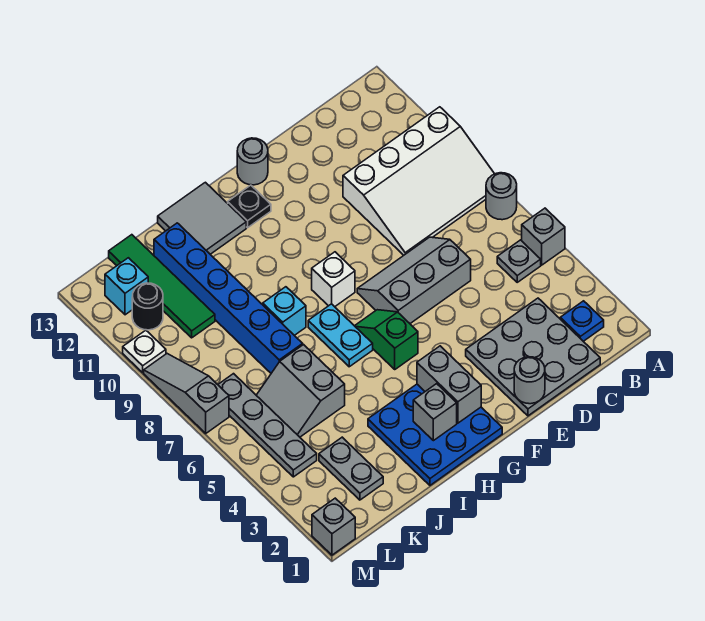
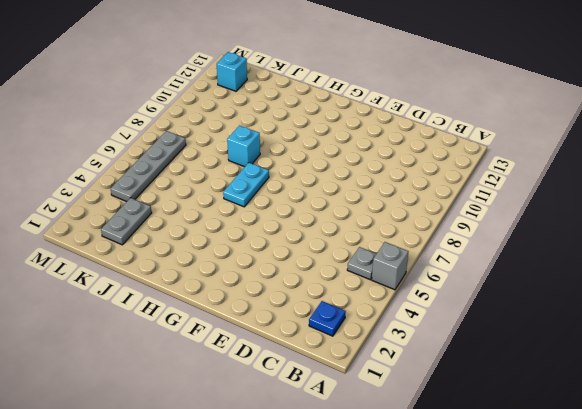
none -> grey 1x1 round brick [486,173,517,220]
none -> white 3x4 slope [343,107,494,255]
none -> grey 3x3 plate [466,298,600,416]

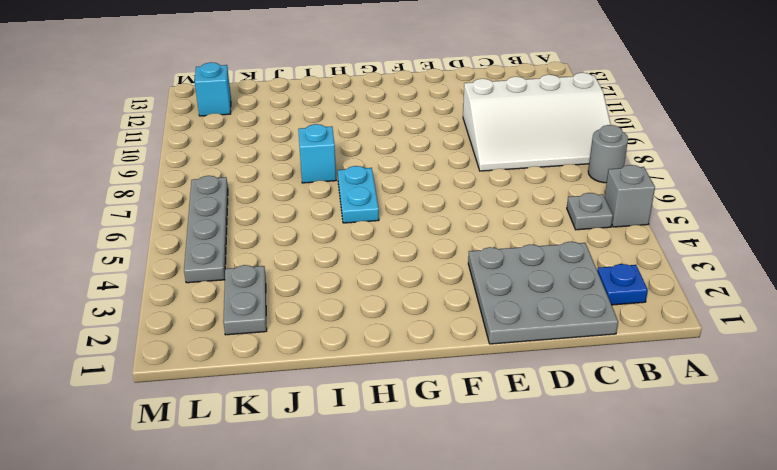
none -> grey 2x3 slope [357,237,471,323]
none -> grey 1x1 round brick [237,138,268,185]
none -> blue 3x3 plate [368,384,502,485]

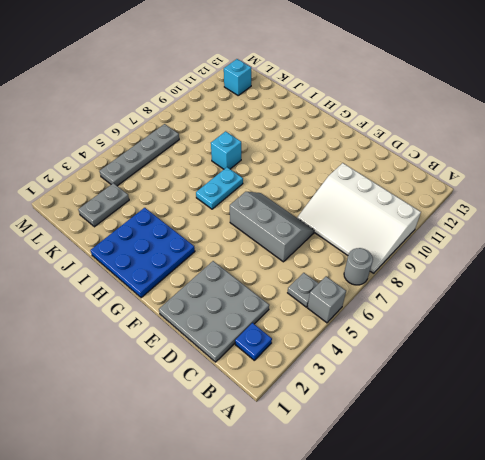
none -> grey 1x1 round brick [237,138,268,185]
none -> green 1x2 slope [355,310,418,369]
none -> white 1x1 brick [312,252,355,307]

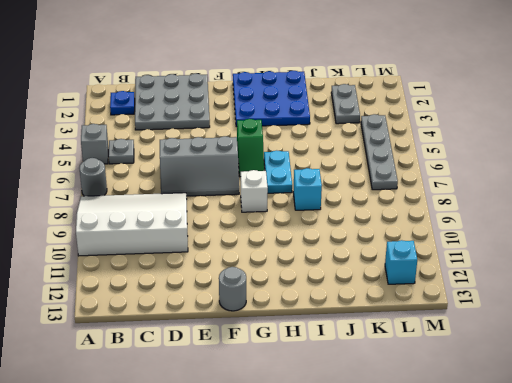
none -> black 1x1 plate [228,185,271,228]
none -> grey 2x2 tile [158,182,246,254]
none -> grey 2x2 slope [256,345,345,437]

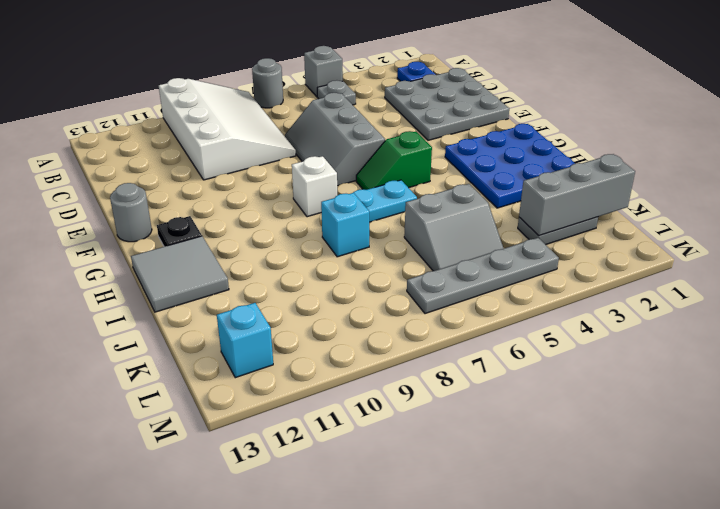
grey 1x3 brick [519,154,635,236] -> none
none -> blue 1x6 brick [154,223,303,373]
none -> green 1x4 tile [109,235,215,338]
none -> black 1x1 round brick [132,283,163,330]

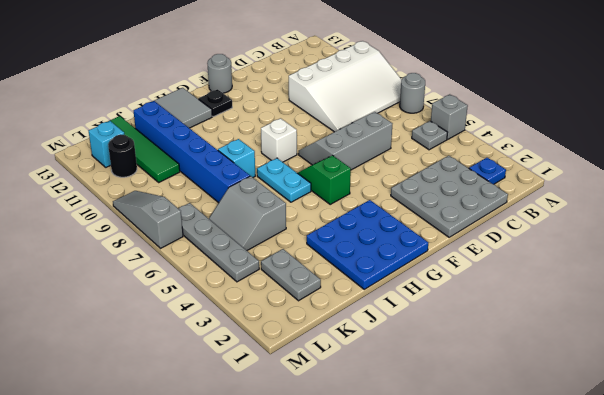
none -> grey 1x1 brick [312,498,355,555]
none -> white 1x1 plate [123,330,166,372]
none -> grey 1x1 round brick [514,357,545,404]

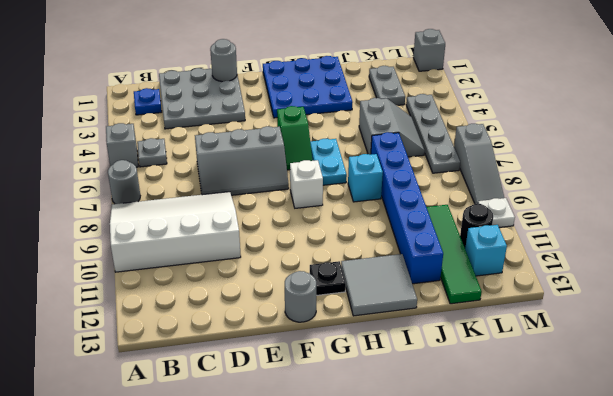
none -> grey 1x2 brick [417,346,481,423]
none -> grey 1x1 brick [413,384,457,441]

